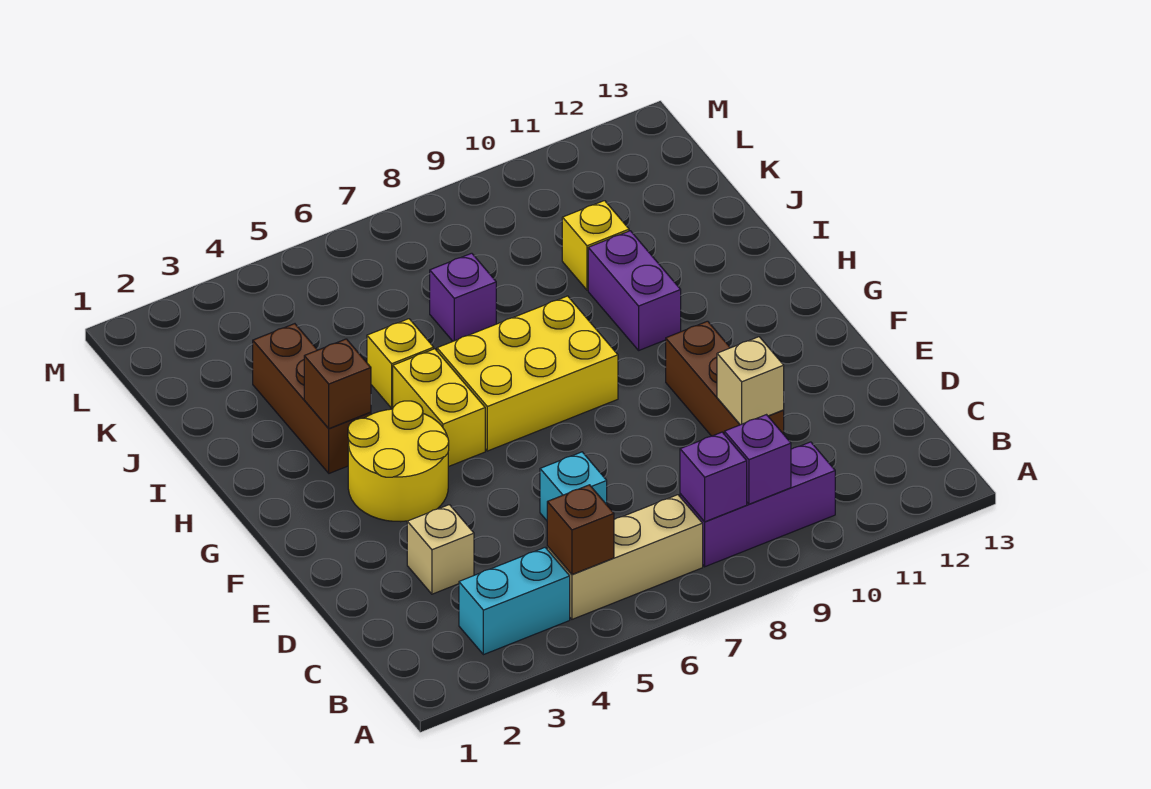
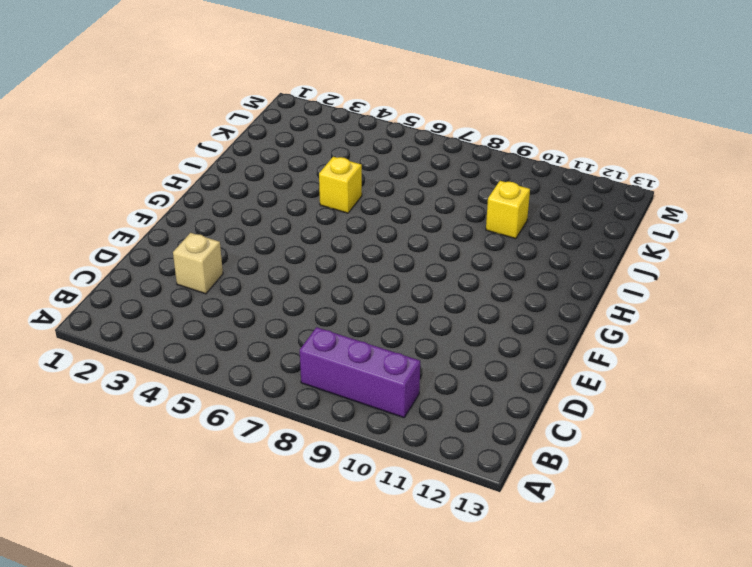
none -> cyan 1x2 brick [459,548,570,655]
none -> tan 1x3 brick [547,495,703,619]
none -> cyan 1x1 brick [540,452,607,520]

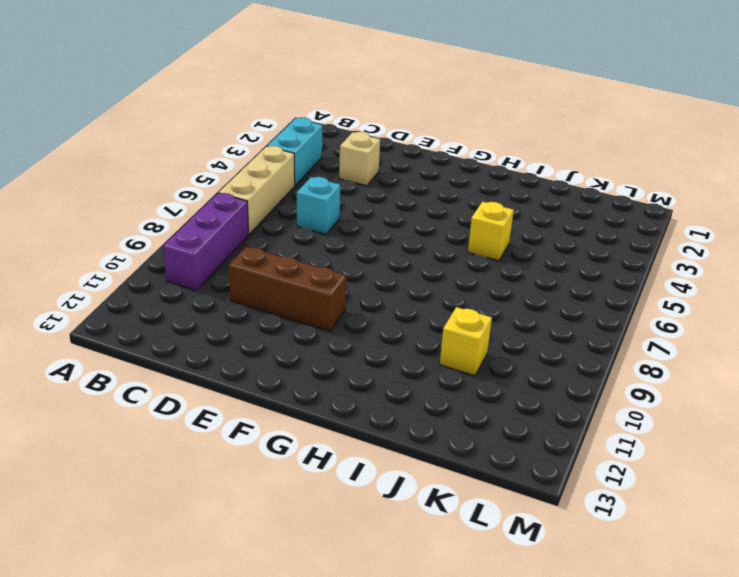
none -> yellow 2x2 round brick [348,401,449,522]
none -> yellow 1x2 brick [393,349,485,467]
none -> yellow 2x3 brick [437,296,618,451]

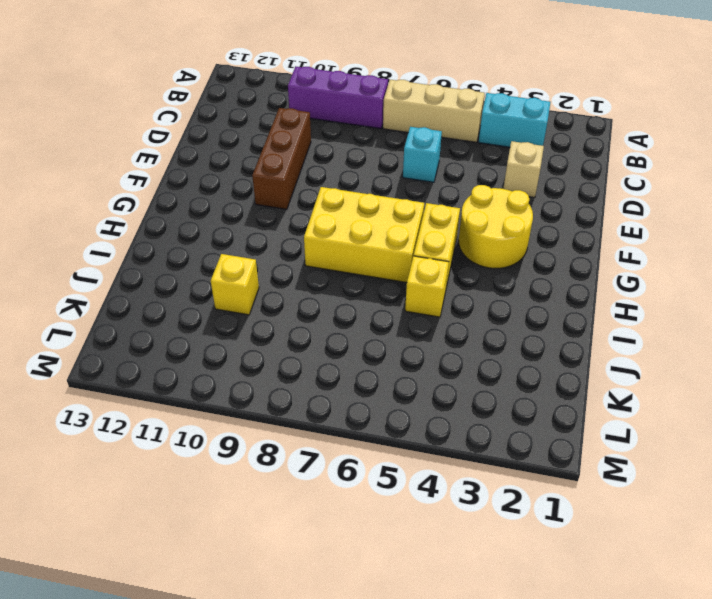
none -> brown 1x3 brick [253,324,371,473]
none -> purple 1x2 brick [588,231,681,350]
none -> purple 1x1 brick [430,253,496,341]

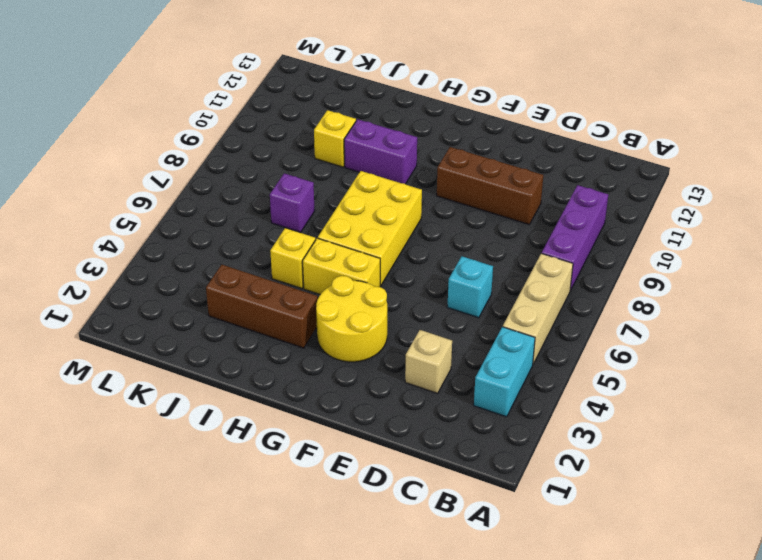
none -> brown 1x1 brick [547,485,614,574]
none -> purple 1x1 brick [680,432,747,522]
none -> purple 1x1 brick [724,415,791,504]

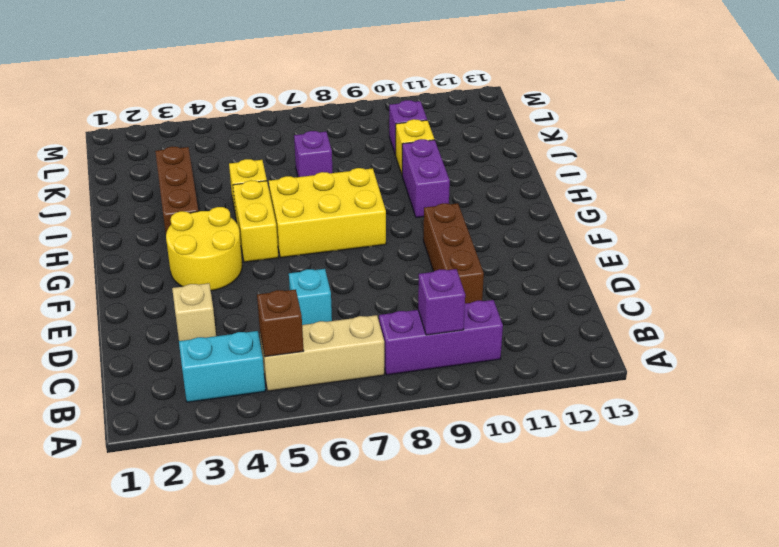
purple 1x1 brick [389,100,427,155] -> purple 1x1 brick moved to [680,432,747,522]
none -> tan 1x1 brick [717,337,784,425]
none -> brown 1x1 brick [304,339,371,429]

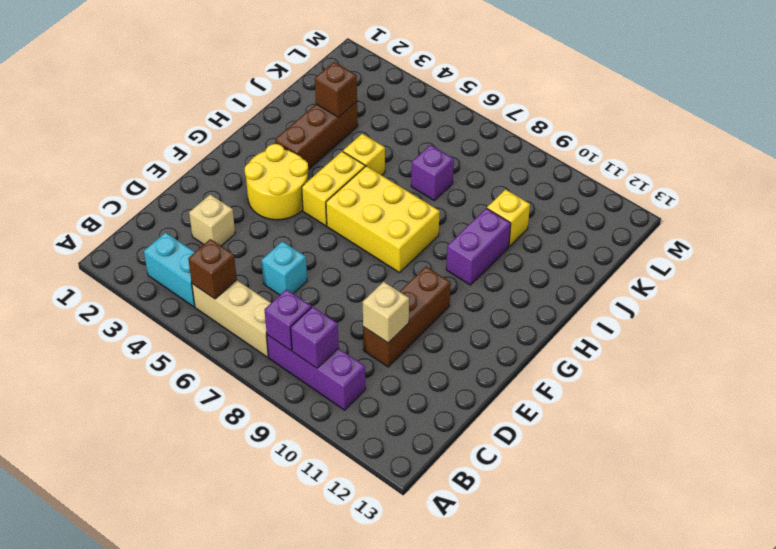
brown 1x1 brick [315,62,357,117] -> brown 1x1 brick moved to [304,339,371,429]

